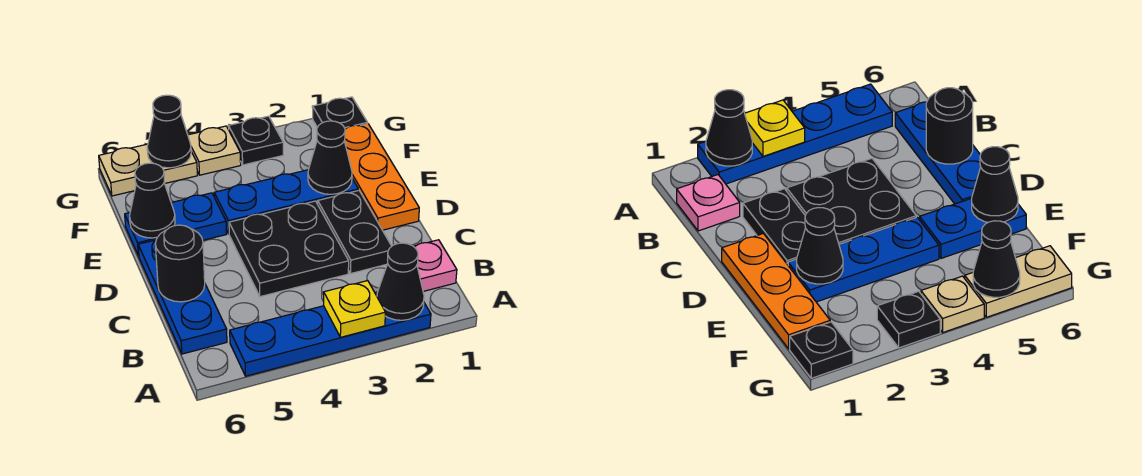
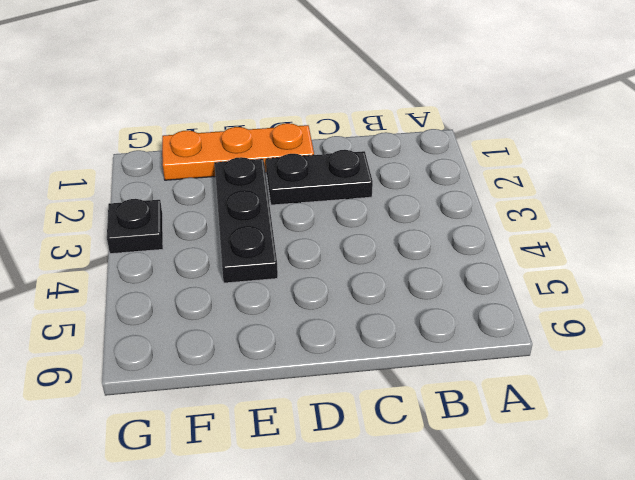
black 1x3 plate [215,157,278,283] -> blue 1x3 plate [214,170,358,233]
none -> blue 1x4 plate [230,292,431,376]
none -> pink 1x1 plate [413,240,457,291]
none -> blue 1x3 plate [138,240,227,354]

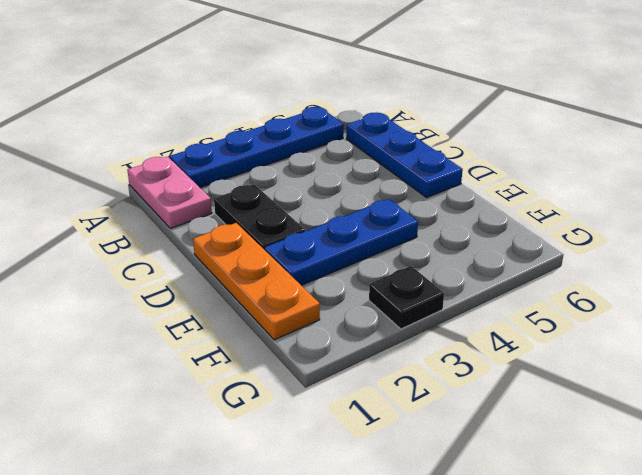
pink 1x2 plate [127,157,212,228] -> pink 1x1 plate [413,240,457,291]
none -> black 2x2 plate [229,201,349,297]
none -> blue 1x2 plate [125,193,227,256]
none -> black 1x1 plate [313,97,368,129]

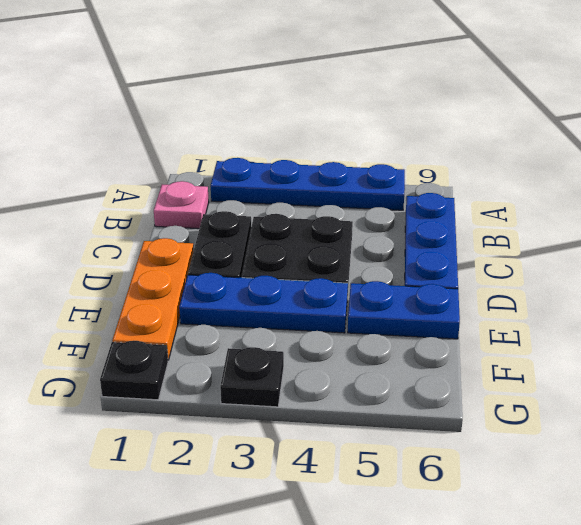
none -> tan 1x1 plate [188,126,241,175]
none -> tan 1x2 plate [99,144,197,196]
none -> black 1x1 cone [377,243,424,320]

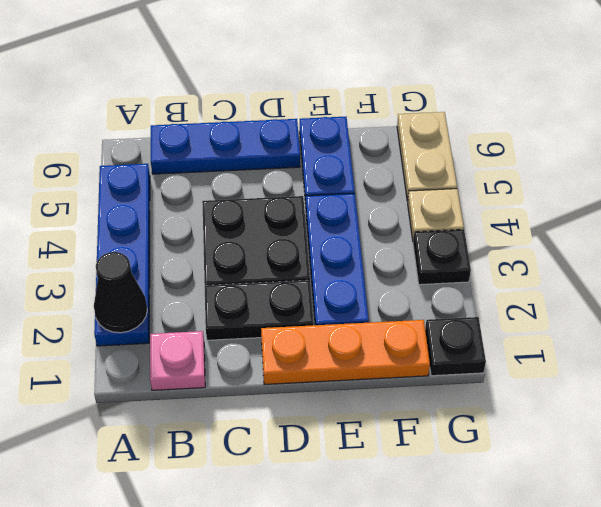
none -> yellow 1x1 plate [324,281,386,337]
none -> black 1x1 round brick [155,225,205,302]
none -> black 1x1 cone [308,121,352,194]

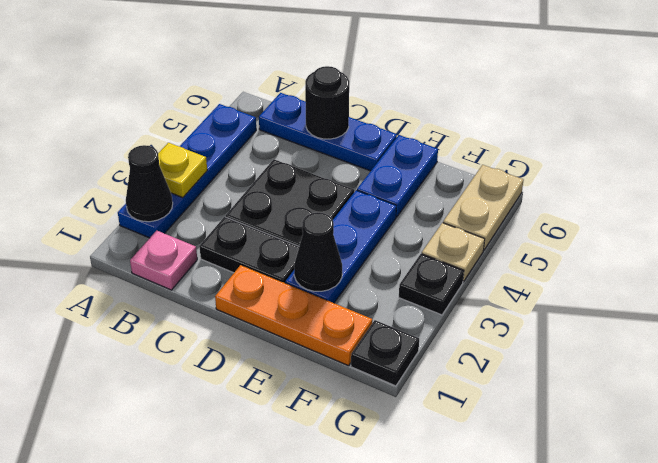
none -> black 1x1 cone [130,163,175,238]
none -> black 1x1 cone [147,95,191,168]

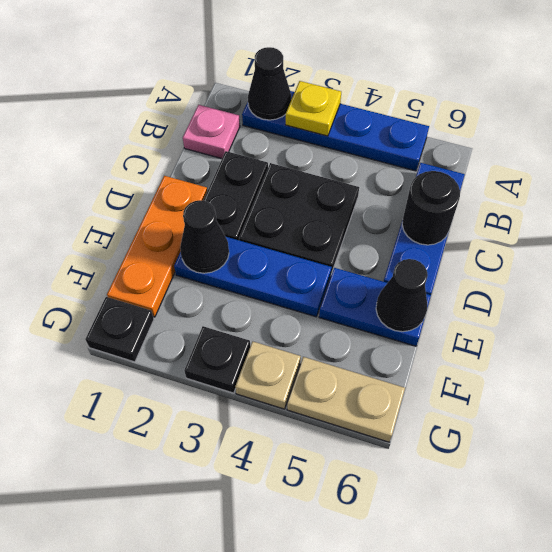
none -> black 1x1 cone [147,95,191,168]

